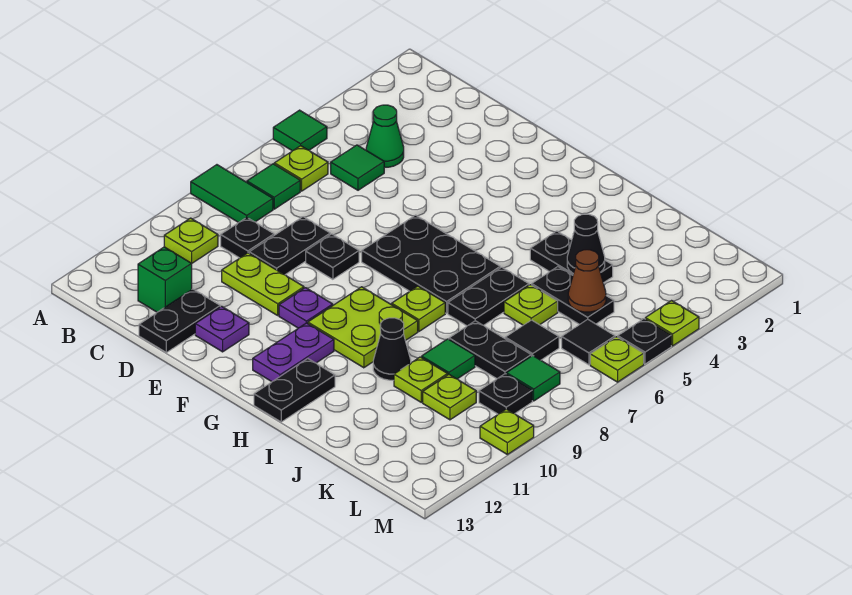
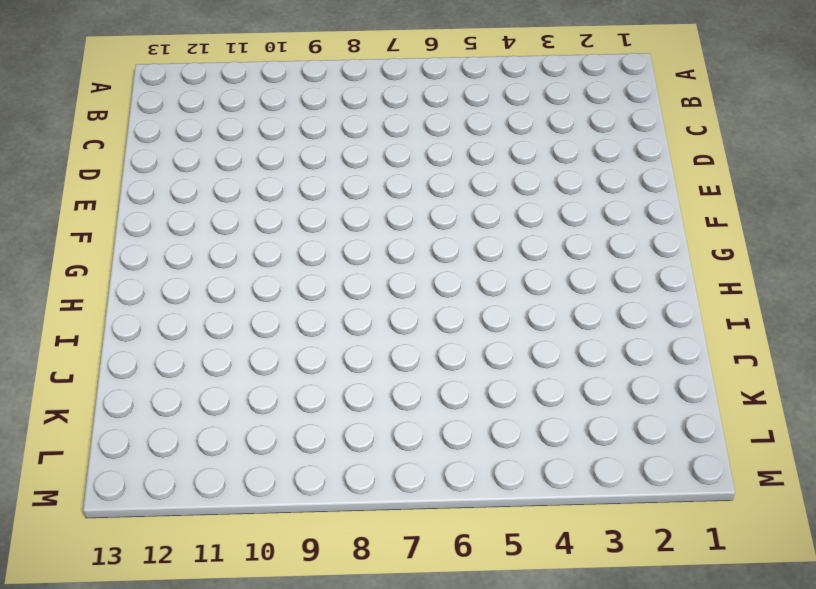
none -> green 1x1 tile [273,110,327,151]
none -> green 1x2 tile [191,165,273,223]
none -> lime 1x1 plate [274,146,328,191]
none -> green 1x1 tile [247,164,300,209]

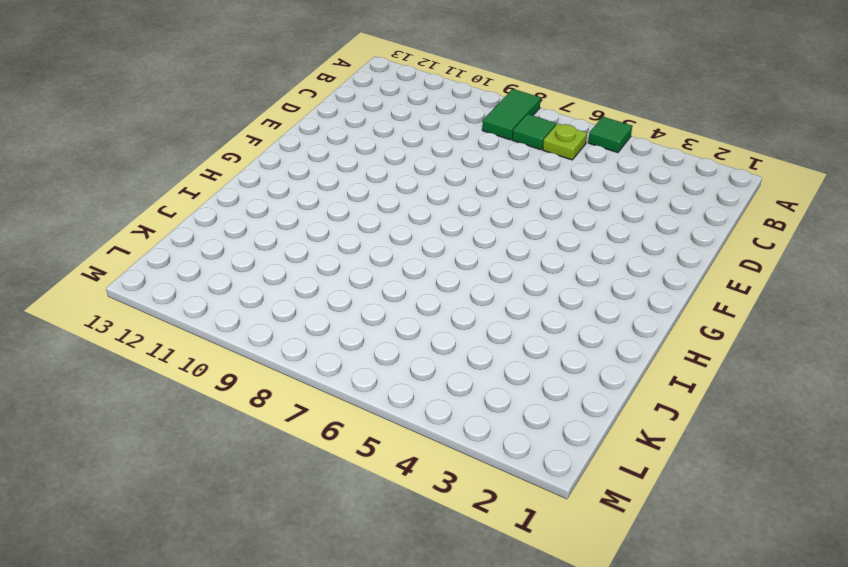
none -> lime 1x1 plate [164,218,218,263]
none -> green 1x1 cone [366,105,404,167]
none -> green 1x1 tile [331,145,384,190]
none -> black 1x1 plate [221,217,274,258]

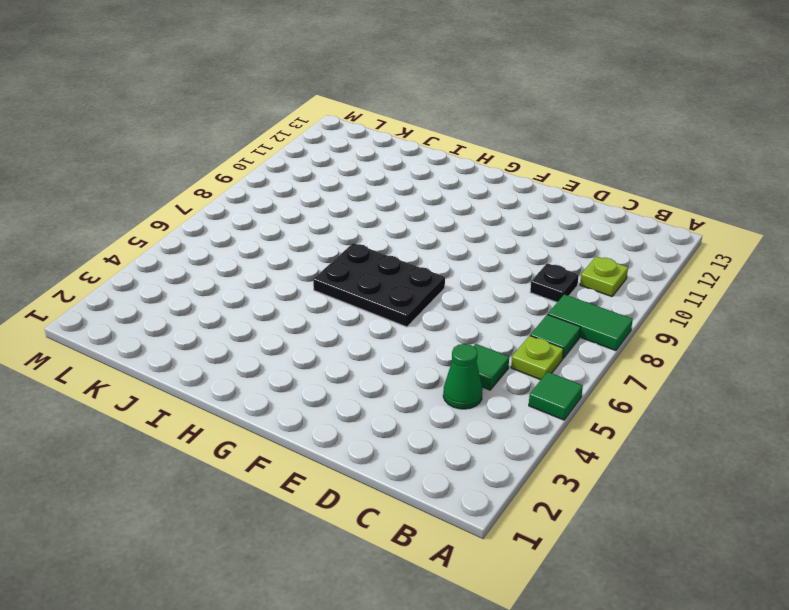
none -> green 1x1 brick [138,247,192,312]
none -> black 1x2 plate [249,217,330,275]
none -> lime 1x2 plate [222,253,304,315]
none -> black 1x2 plate [139,289,220,353]

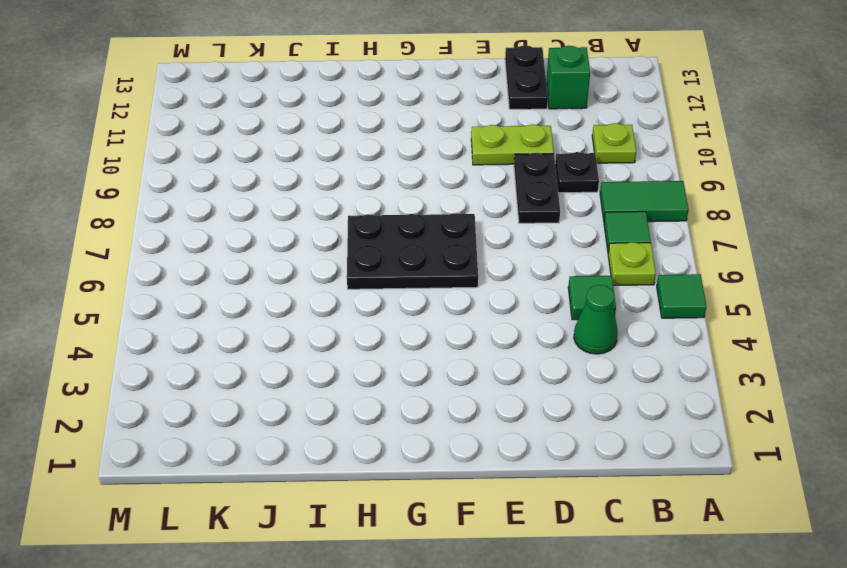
none -> black 1x1 plate [306,234,359,279]
none -> purple 1x1 plate [195,306,249,352]
none -> purple 1x1 plate [279,288,333,328]
none -> lime 2x2 plate [308,287,418,368]

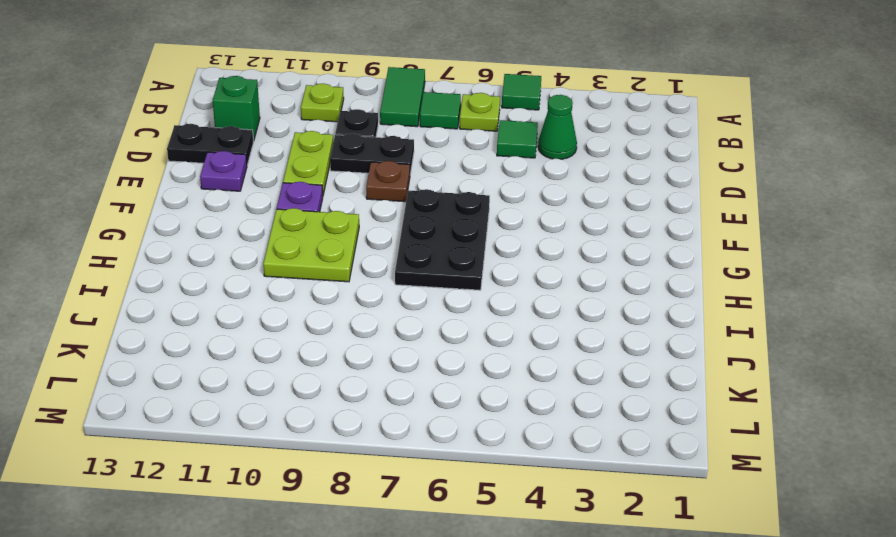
brown 1x1 plate [366,161,410,202] -> black 1x1 plate [306,234,359,279]
none -> purple 1x2 plate [253,323,334,382]
none -> lime 1x1 plate [392,286,445,331]
none -> black 1x2 plate [254,359,335,422]
none -> black 1x2 plate [530,231,613,283]

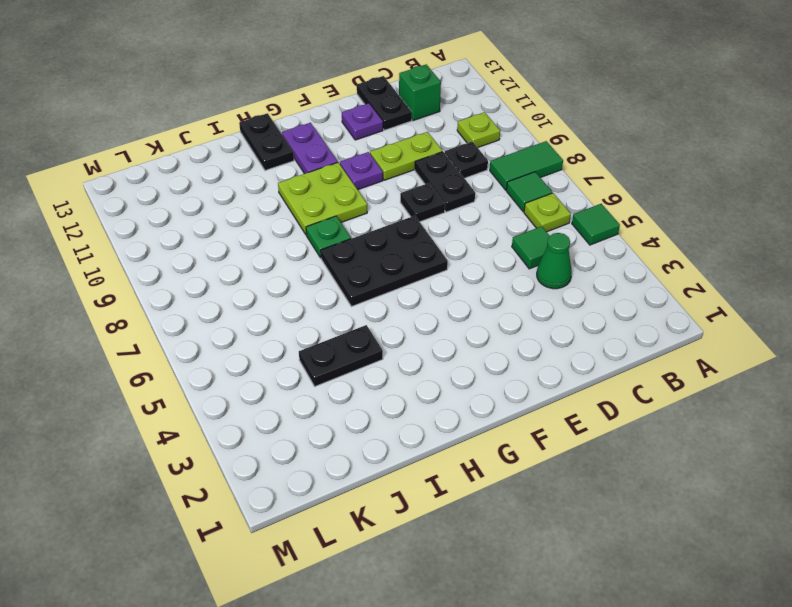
green 1x1 plate [306,216,351,258] -> lime 1x1 plate [392,286,445,331]
none -> black 1x2 plate [448,267,529,326]
none -> black 1x1 cone [373,318,411,380]
none -> black 1x2 plate [532,267,614,325]
none -> lime 1x1 plate [504,285,558,325]

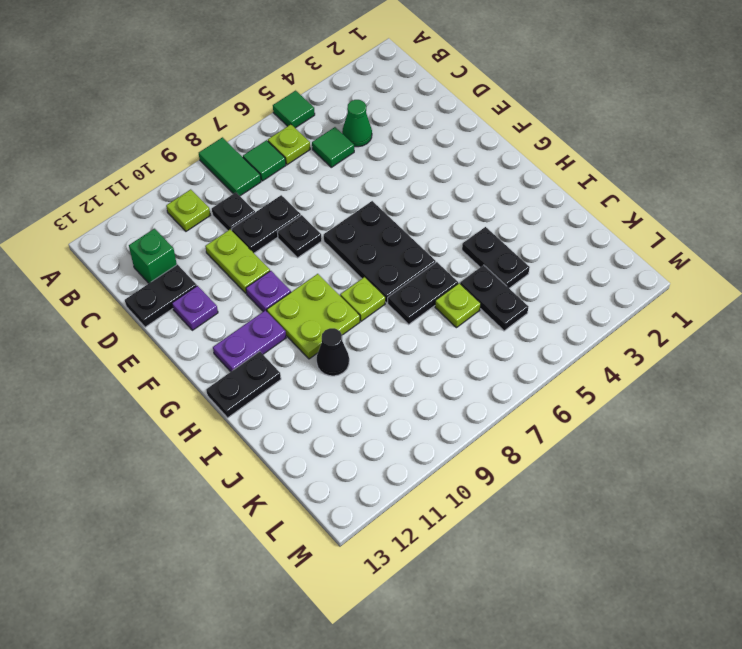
none -> black 1x2 plate [449,321,531,379]
none -> green 1x1 tile [422,339,475,379]
none -> lime 1x1 plate [394,357,448,402]
none -> black 1x1 tile [505,320,559,360]

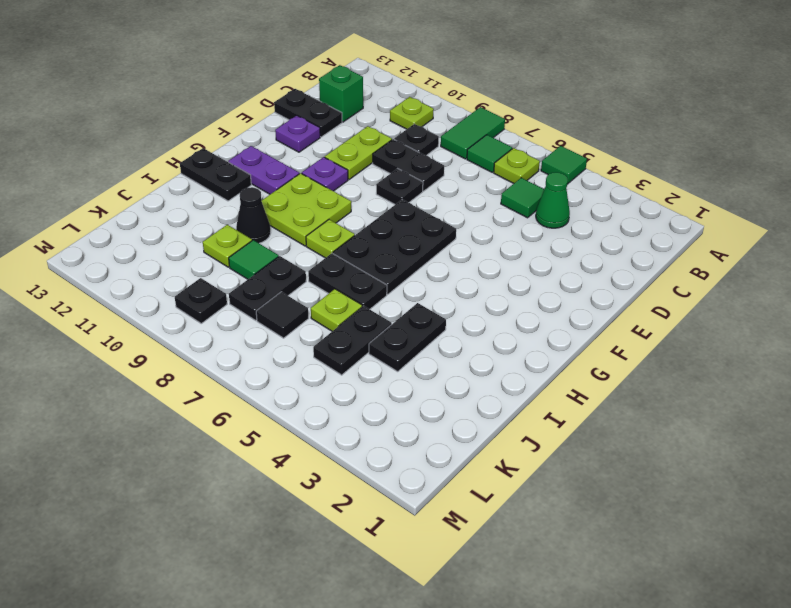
none -> lime 1x1 plate [423,375,476,420]
none -> black 1x1 tile [562,319,615,365]
none -> green 1x1 tile [506,356,560,401]
none -> lime 1x1 plate [645,301,699,346]

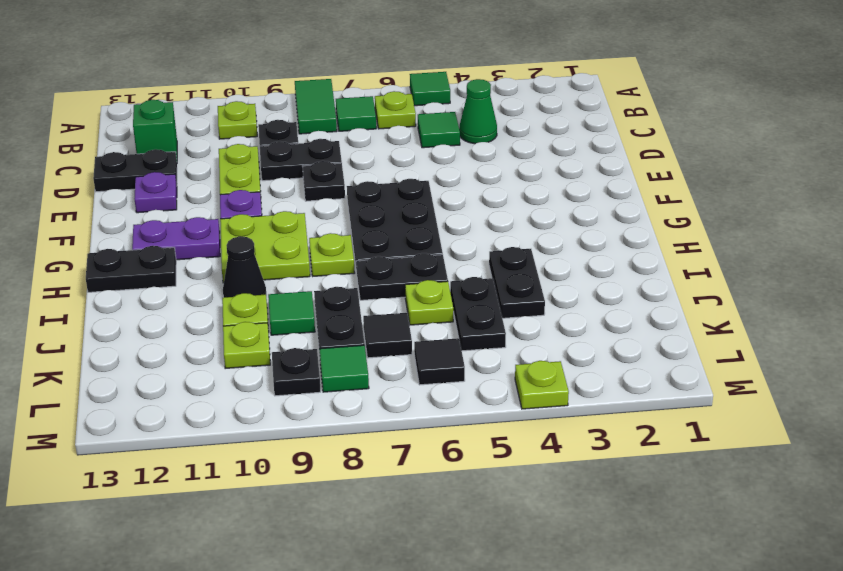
none -> black 1x1 plate [618,319,671,364]
none -> lime 1x1 plate [590,337,644,382]
none -> lime 1x1 plate [480,409,534,454]
none -> black 1x1 cone [567,214,605,274]

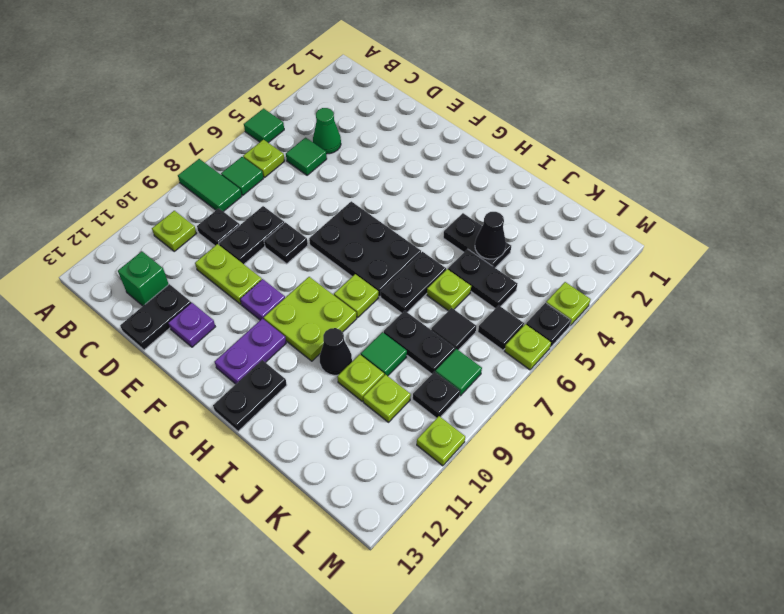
none -> brown 1x1 cone [568,250,606,312]

